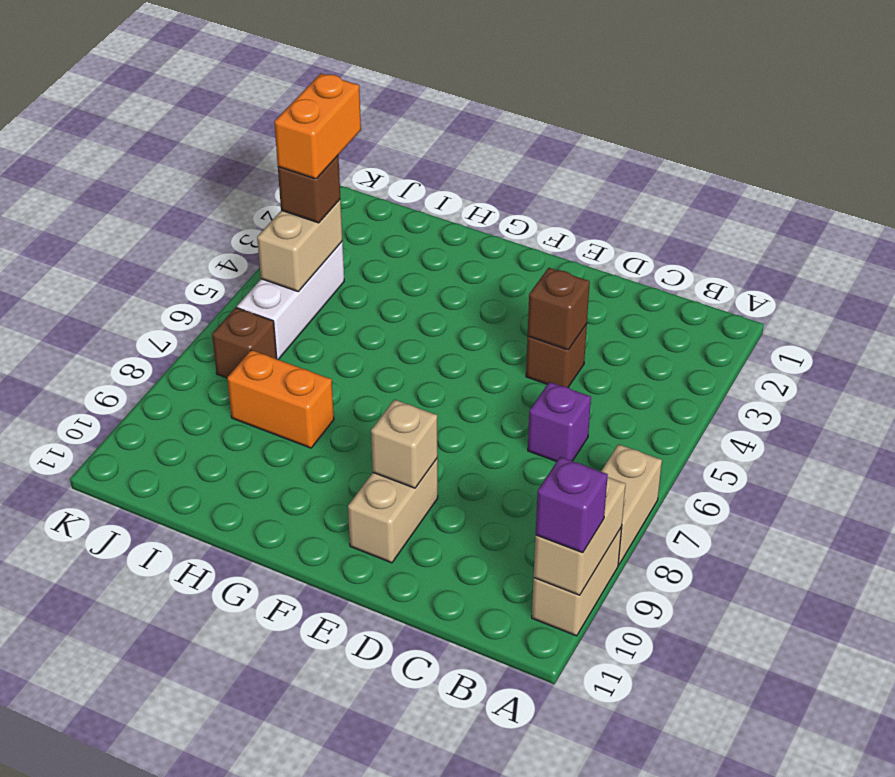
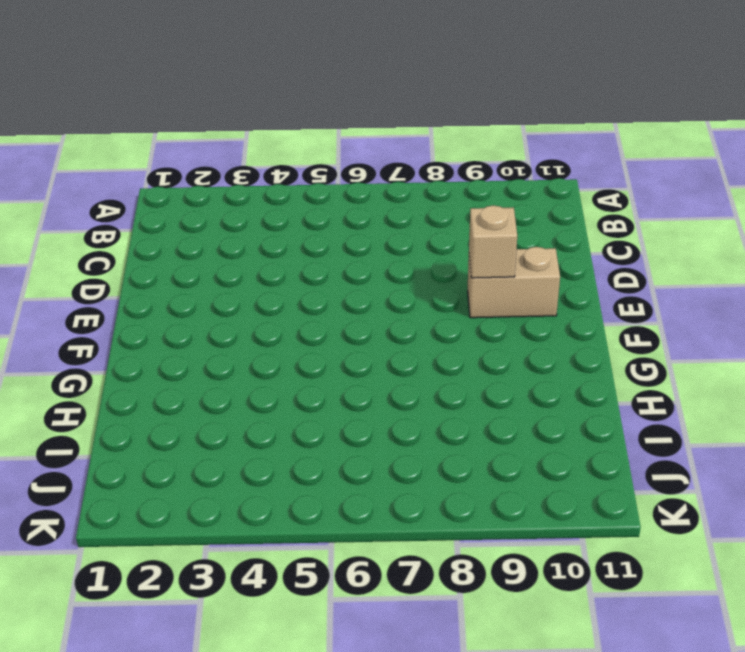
none -> tan 1x2 brick [601,444,662,565]
none -> tan 1x2 brick [532,527,622,636]
none -> purple 1x1 brick [528,382,591,462]

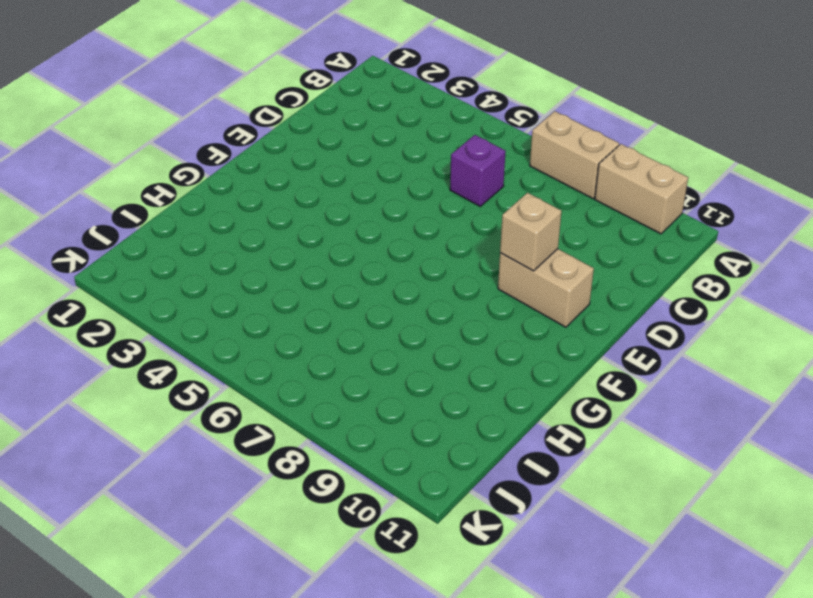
none -> brown 1x1 brick [526,324,587,387]
none -> orange 1x2 brick [227,350,334,448]
none -> white 1x3 brick [237,241,344,359]

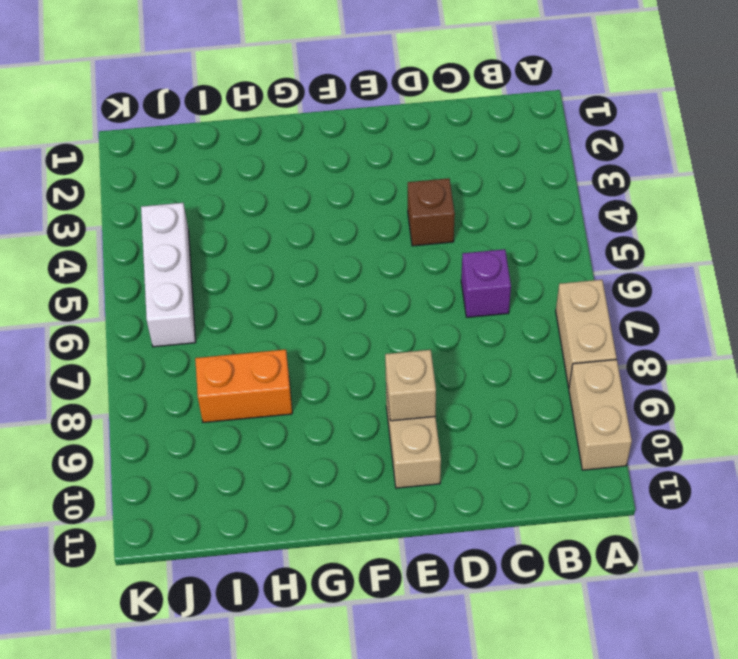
none -> brown 1x1 brick [212,308,277,378]
none -> tan 1x2 brick [534,477,626,595]
none -> brown 1x1 brick [528,268,590,350]

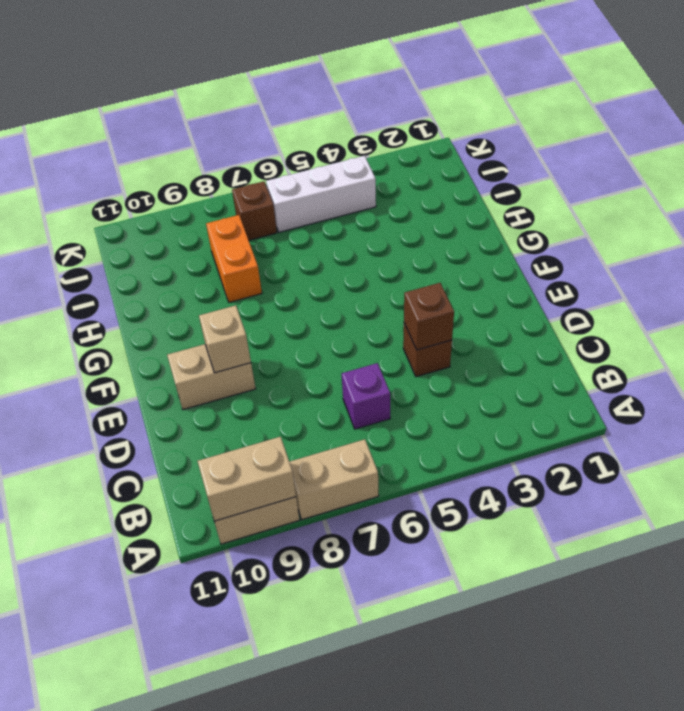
none -> tan 1x2 brick [257,199,343,292]
none -> purple 1x1 brick [536,457,608,553]
none -> brown 1x1 brick [278,156,340,223]

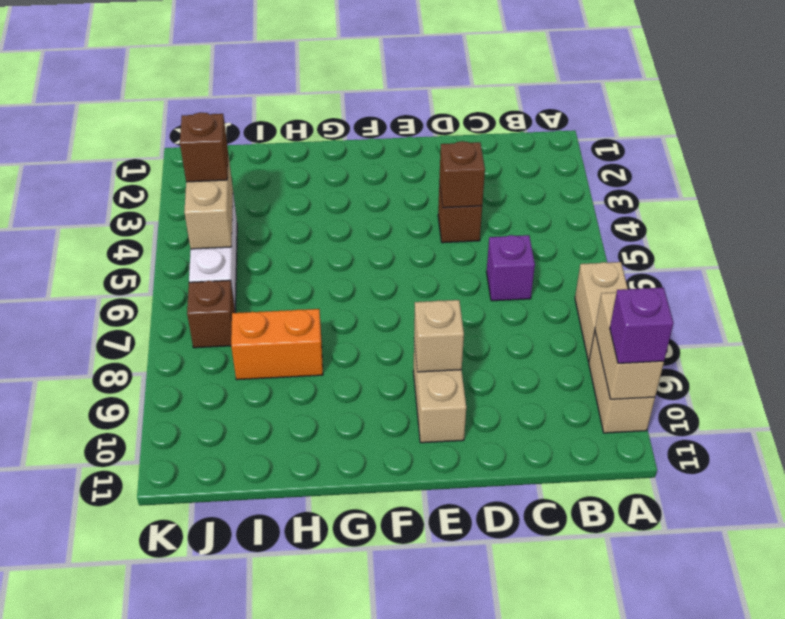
none -> orange 1x2 brick [274,74,361,179]

